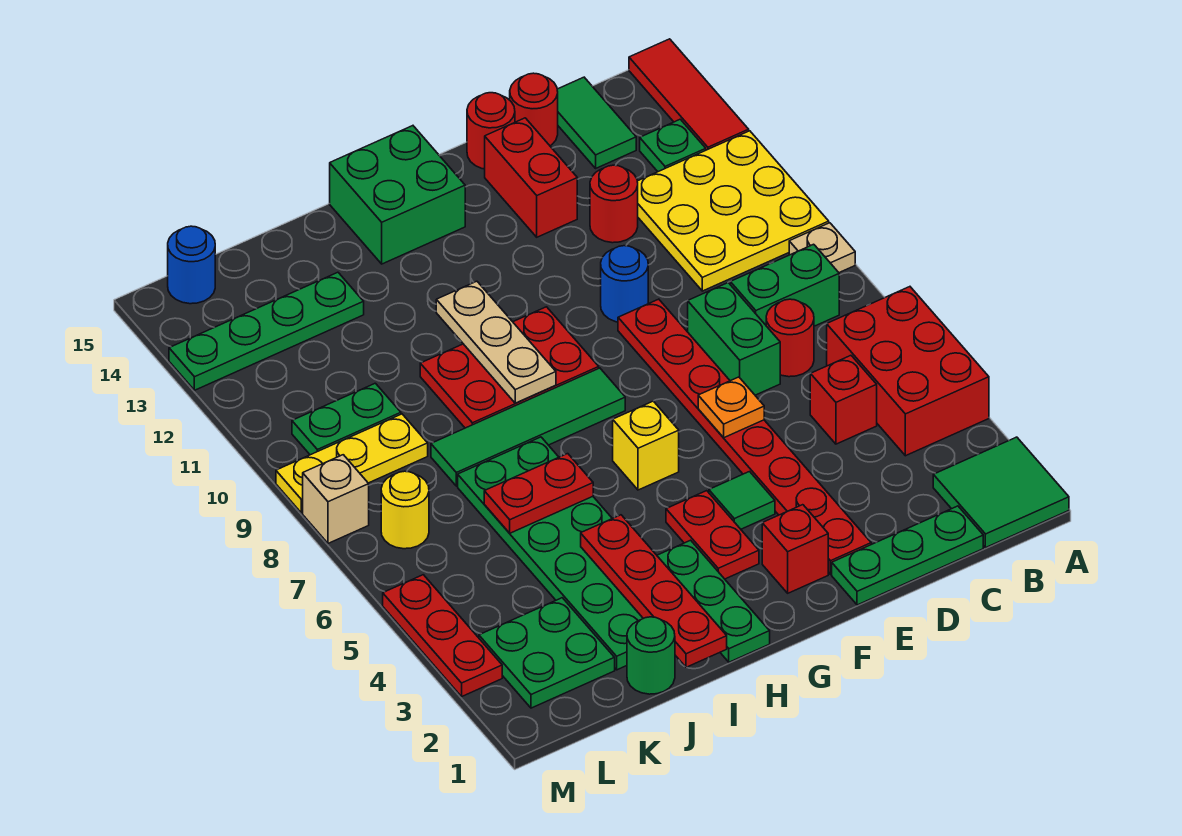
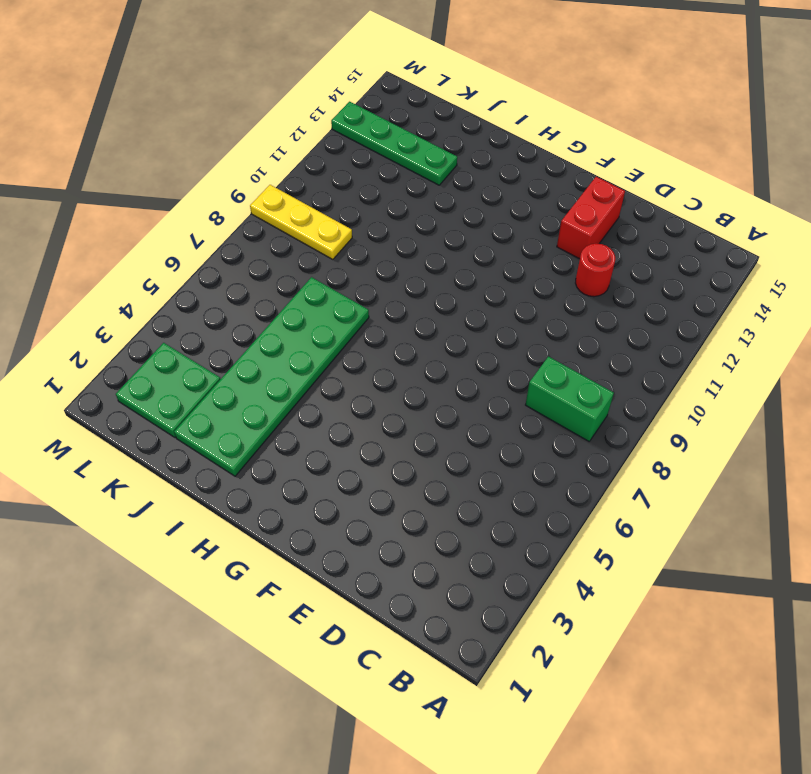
none -> green 2x2 tile [933,437,1069,548]
none -> red 2x3 brick [827,287,989,456]
none -> tan 1x1 plate [789,223,855,273]
none -> yellow 3x3 plate [637,131,829,291]

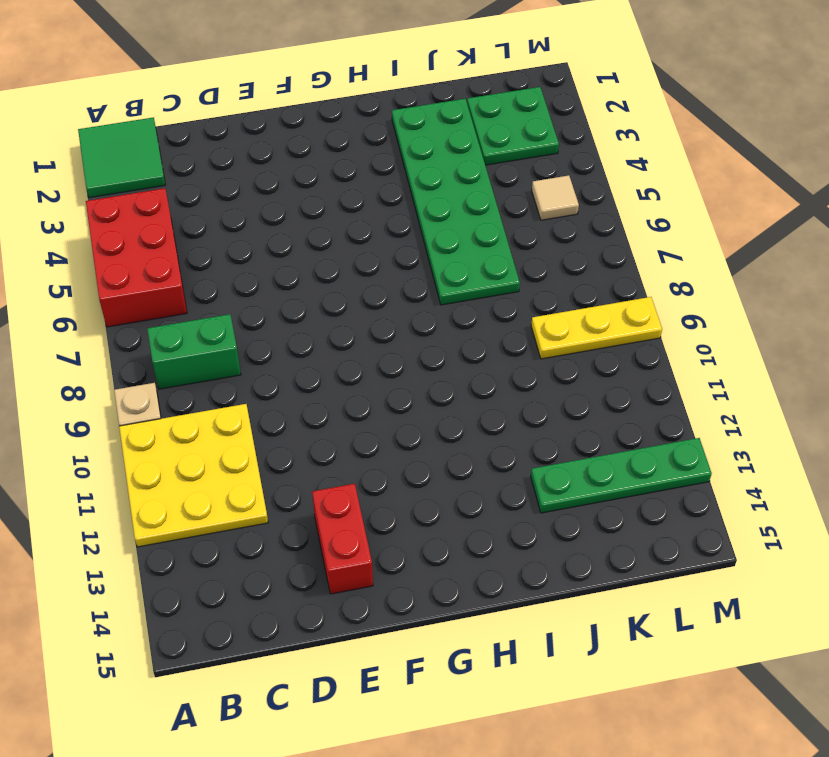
tan 1x1 tile [532,175,579,220] -> none
none -> red 1x3 tile [629,39,749,150]
none -> green 1x1 plate [640,119,706,172]
none -> green 1x3 plate [832,506,983,605]
none -> red 1x1 brick [810,356,877,444]

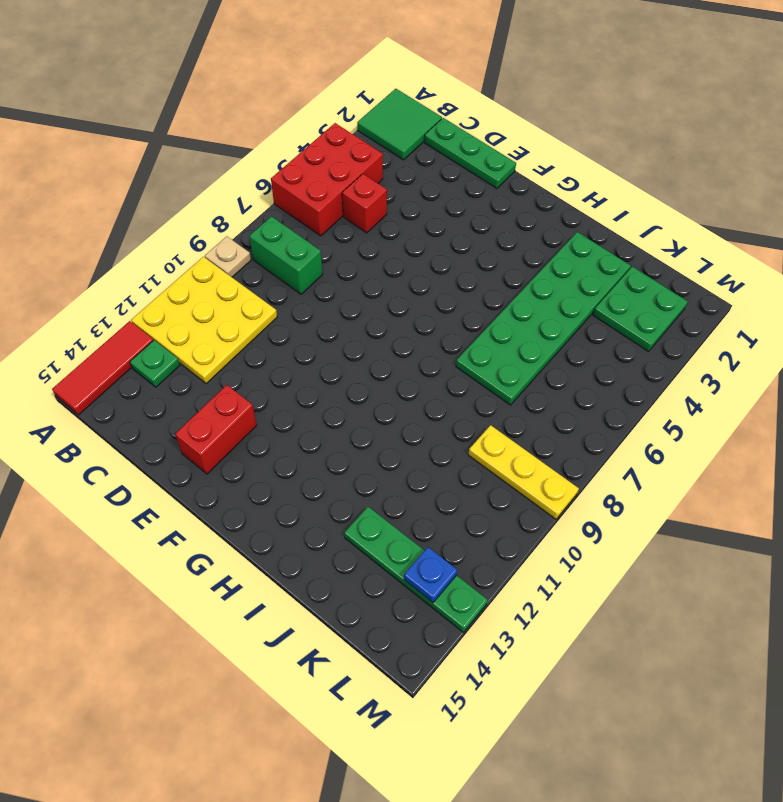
blue 1x1 plate [404,547,457,602] -> none
none -> red 1x1 round brick [766,299,814,377]
none -> green 1x2 tile [557,77,636,168]
none -> green 1x2 brick [688,283,780,395]
none -> red 1x1 round brick [590,165,638,243]

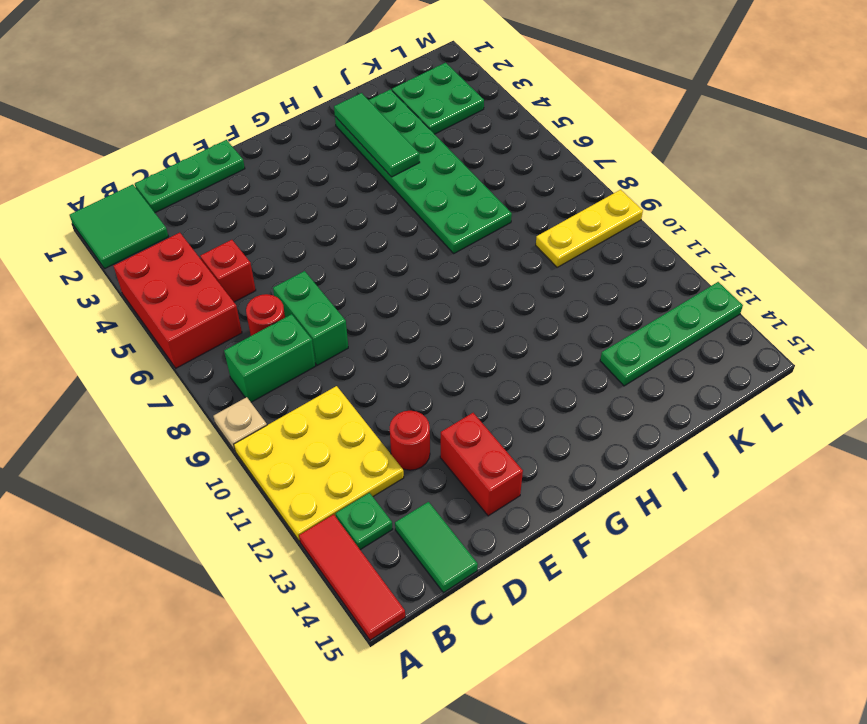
green 1x3 tile [334,93,420,177] -> red 1x4 plate [581,515,727,667]
none -> red 1x1 round brick [510,73,558,146]
none -> red 1x8 plate [618,299,871,574]
none -> blue 1x1 round brick [601,246,648,322]
none -> red 1x1 round brick [467,93,515,169]

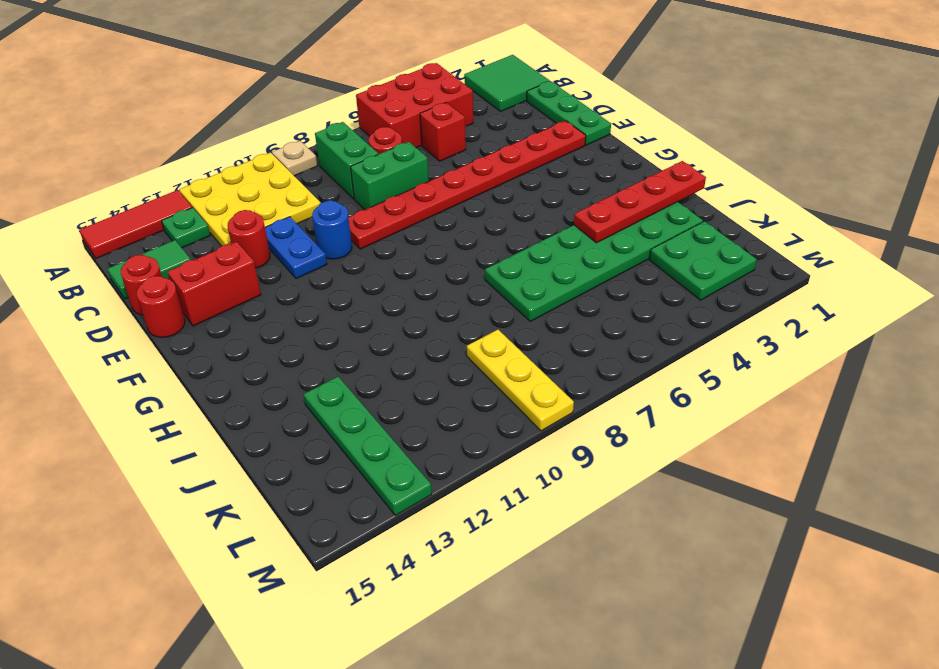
blue 1x2 plate [265,217,327,279] -> none
none -> red 1x1 brick [762,505,828,593]
none -> green 1x1 tile [709,472,775,529]
none -> red 1x2 plate [666,491,759,579]
none -> yellow 1x1 brick [613,401,679,490]

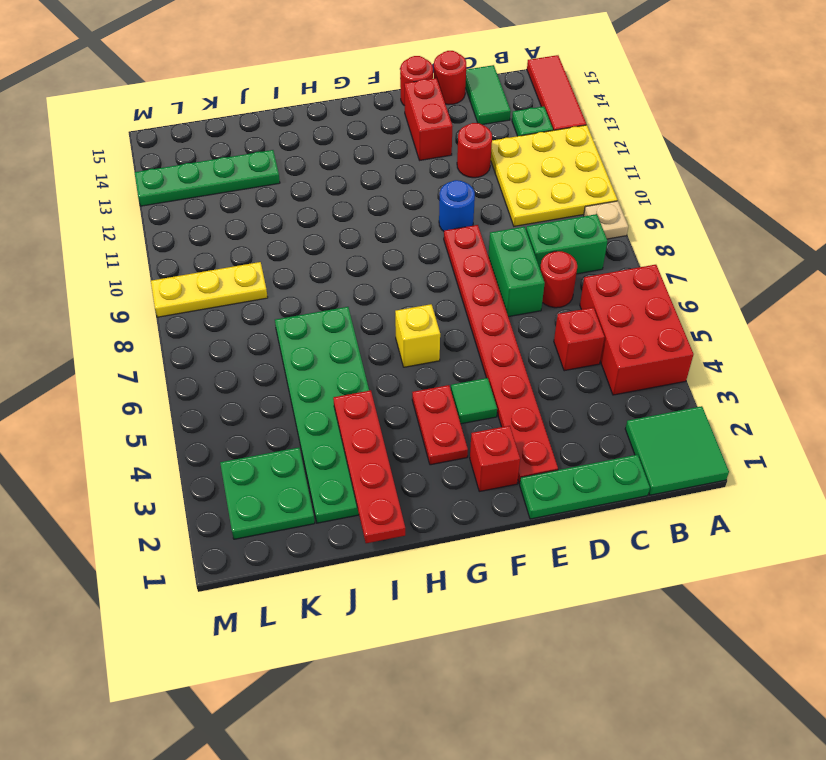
none -> green 1x4 tile [431,368,625,486]
none -> red 2x3 plate [420,307,599,428]
none -> green 2x2 brick [330,126,465,264]
none -> green 1x3 plate [657,540,770,662]

